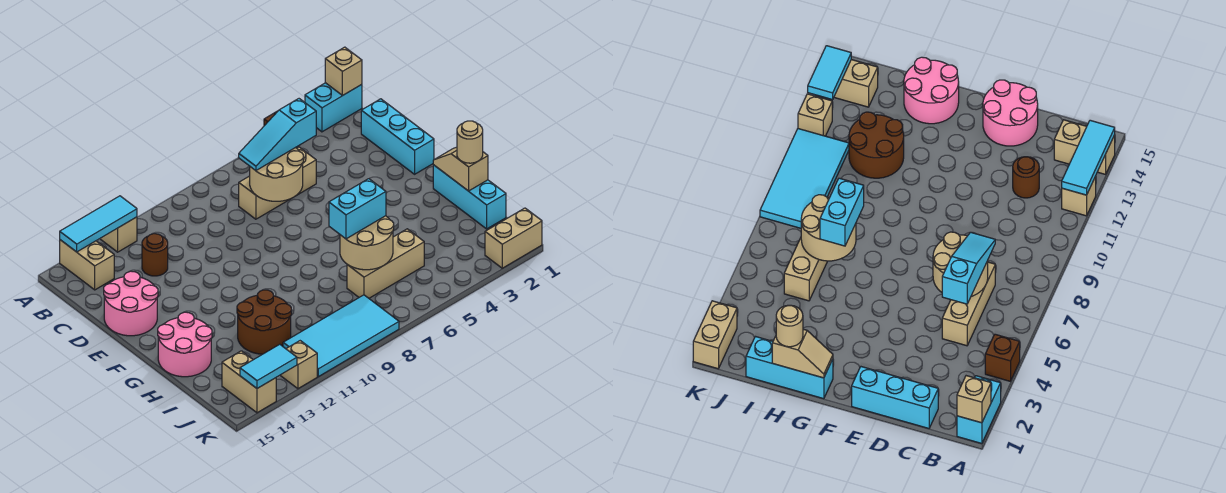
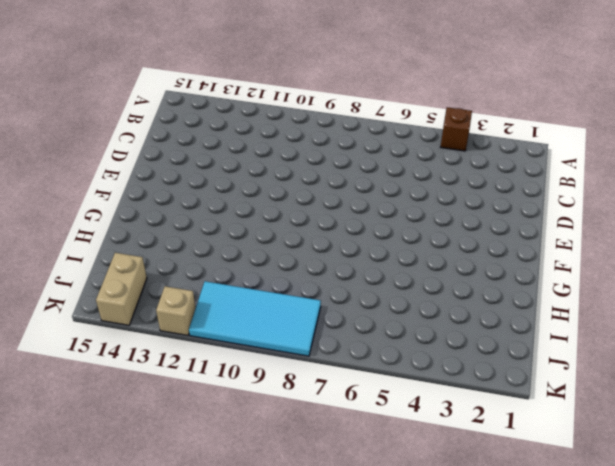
none -> cyan 1x2 brick [305,83,362,132]
none -> tan 1x1 brick [101,217,137,252]
none -> tan 1x2 brick [60,240,114,290]

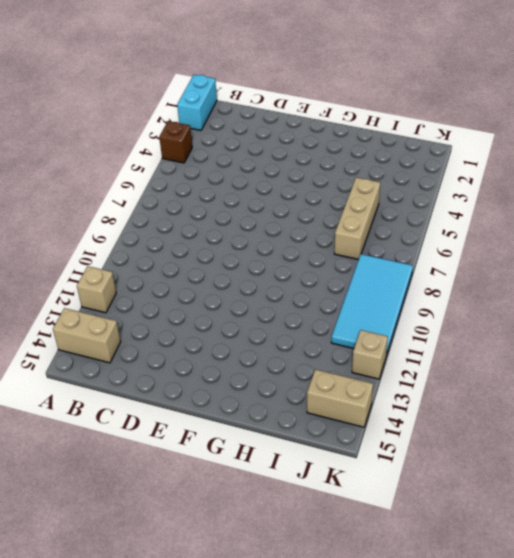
none -> cyan 1x3 brick [361,99,434,174]
none -> tan 1x3 brick [239,147,316,219]
none -> brown 1x1 round brick [142,234,168,276]

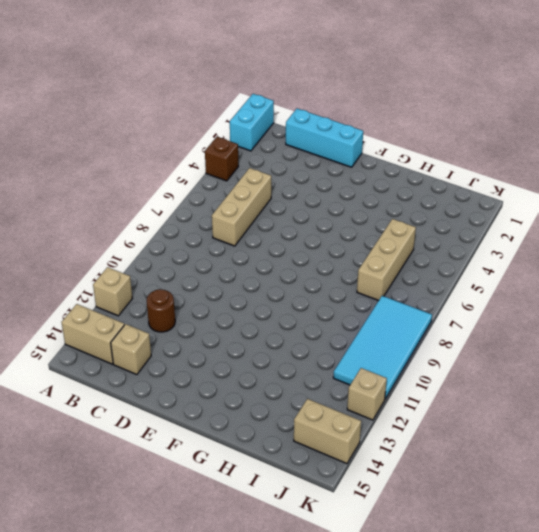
tan 1x1 brick [111,324,151,375] -> tan 1x1 brick moved to [325,47,362,95]
none -> pink 2x2 round brick [104,271,158,336]
none -> cyan 1x3 brick [433,165,506,229]
none -> pink 2x2 round brick [158,312,212,377]

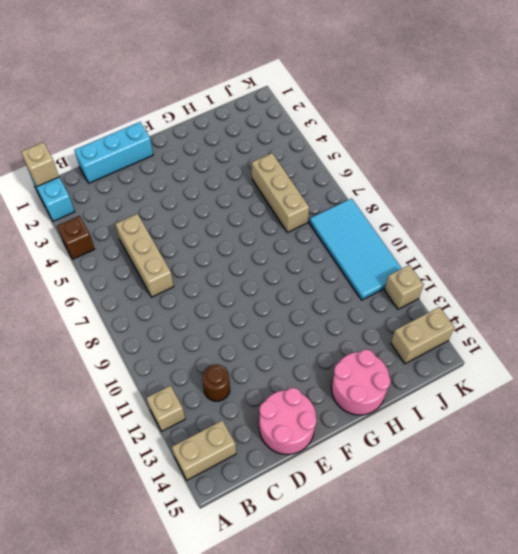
none -> cyan 1x3 brick [433,165,506,229]
none -> brown 2x2 round brick [237,290,291,354]
none -> tan 1x2 brick [485,208,542,268]

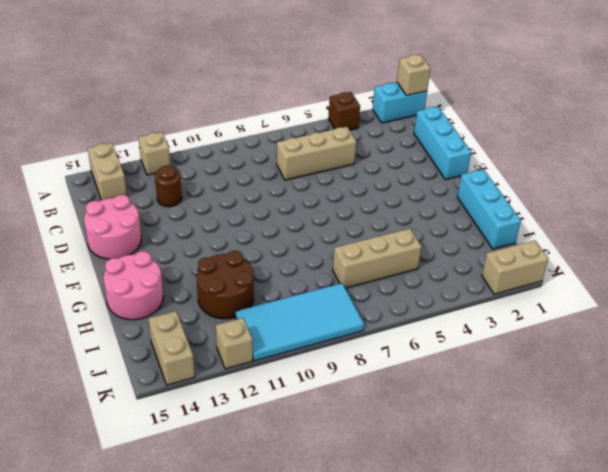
none -> cyan 1x3 tile [60,196,137,252]
none -> tan 2x2 round brick [250,147,304,201]
none -> tan 1x2 slope [433,147,488,191]

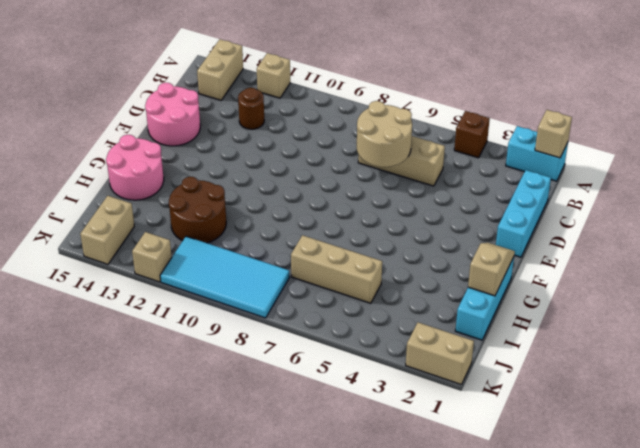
none -> cyan 1x3 tile [60,196,137,252]
none -> tan 2x2 round brick [340,216,394,270]
none -> cyan 1x2 tile [240,344,297,388]

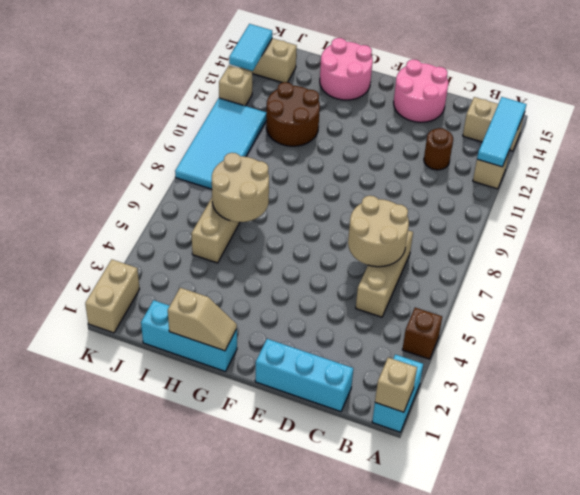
none -> cyan 1x3 slope [239,99,316,171]
none -> tan 1x1 round brick [457,121,483,163]
none -> cyan 1x2 brick [329,179,386,239]

